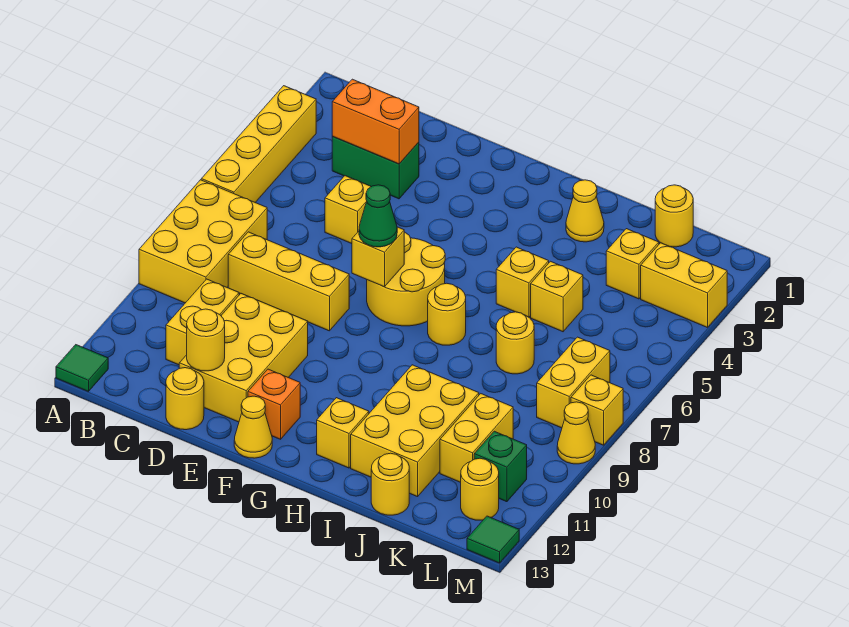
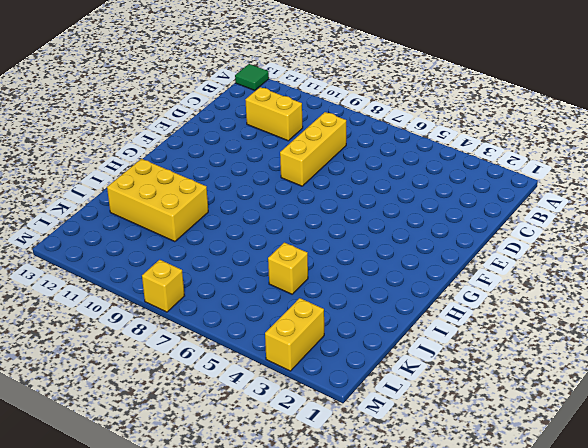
none -> yellow 1x4 brick [201,86,316,203]
none -> yellow 2x3 brick [139,180,267,303]
none -> green 1x2 brick [332,137,419,199]
none -> yellow 1x1 brick [325,176,371,244]

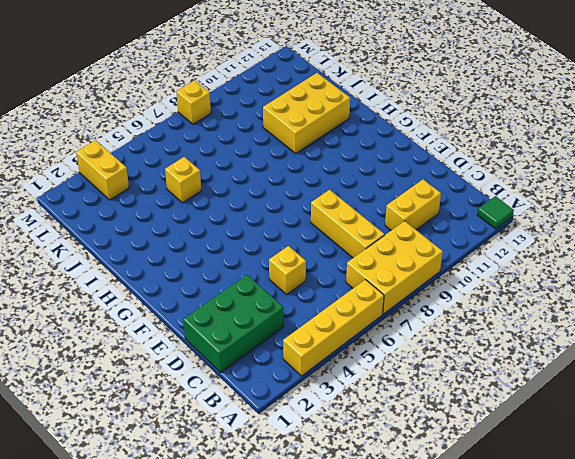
green 2x3 brick [183,275,284,372] -> green 1x2 brick [332,137,419,199]
none -> yellow 2x3 brick [179,294,308,422]
none -> yellow 1x1 round brick [166,368,204,430]
none -> yellow 2x2 round brick [367,232,445,326]
none -> orange 1x1 brick [248,369,300,439]

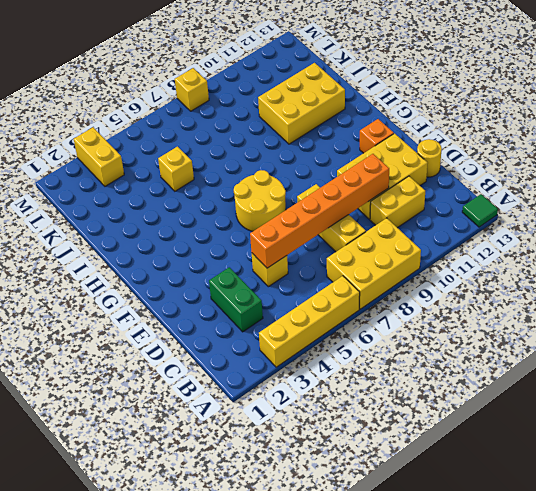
orange 1x6 brick [250,154,389,268] -> none
none -> yellow 1x1 cone [234,396,272,458]
none -> yellow 1x1 round brick [428,283,466,345]
none -> yellow 1x1 brick [317,398,369,468]
none -> yellow 1x1 cone [566,180,604,242]

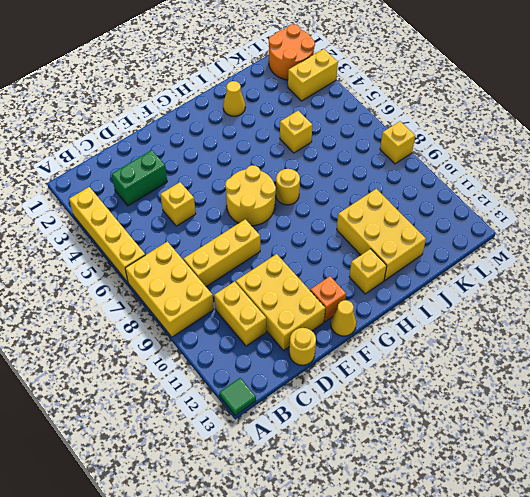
orange 2x2 round brick [269,24,315,80] -> none
none -> yellow 1x1 brick [496,247,549,317]
none -> yellow 1x1 round brick [496,312,534,374]
none -> yellow 1x1 round brick [371,453,409,515]
none -> yellow 1x1 round brick [655,185,693,247]

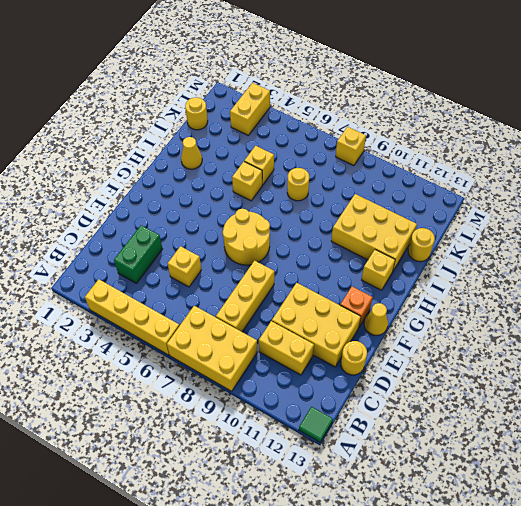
none -> yellow 1x1 round brick [428,283,466,345]
none -> yellow 1x1 brick [606,229,659,299]
none -> yellow 1x2 brick [440,394,513,482]
none -> yellow 1x2 brick [537,337,610,428]

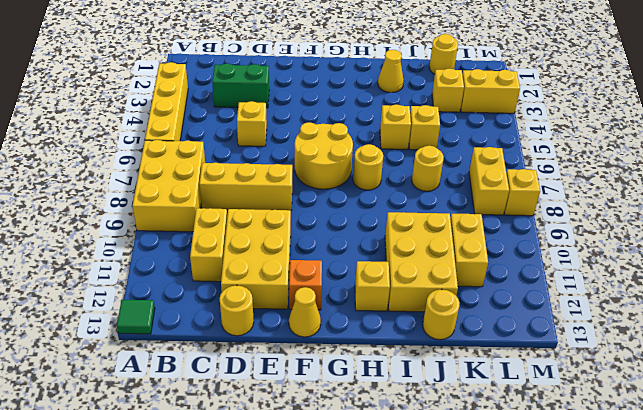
none -> green 1x1 brick [474,431,527,502]
none -> yellow 1x1 round brick [461,458,499,520]
none -> yellow 1x1 cone [557,402,595,464]
none -> green 1x1 tile [467,516,519,563]

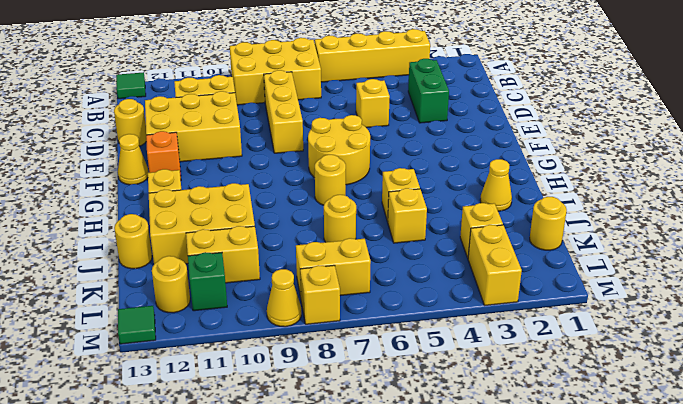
none -> orange 1x2 brick [332,79,419,164]
none -> yellow 1x1 round brick [187,309,225,371]
none -> yellow 1x1 brick [352,227,404,287]
none -> green 1x1 cone [359,185,397,247]

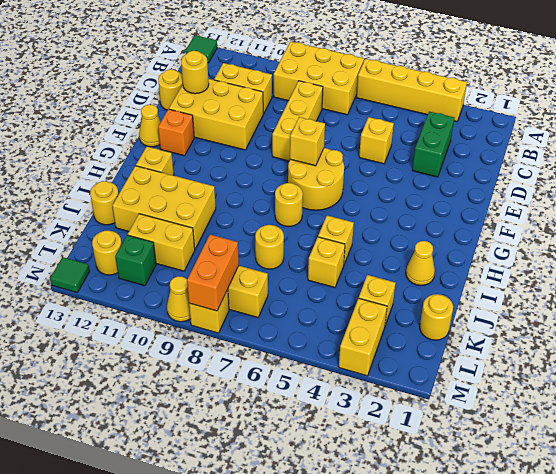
orange 1x2 brick [187,235,239,311] -> orange 1x2 brick moved to [332,79,419,164]
none -> green 1x1 cone [359,185,397,247]

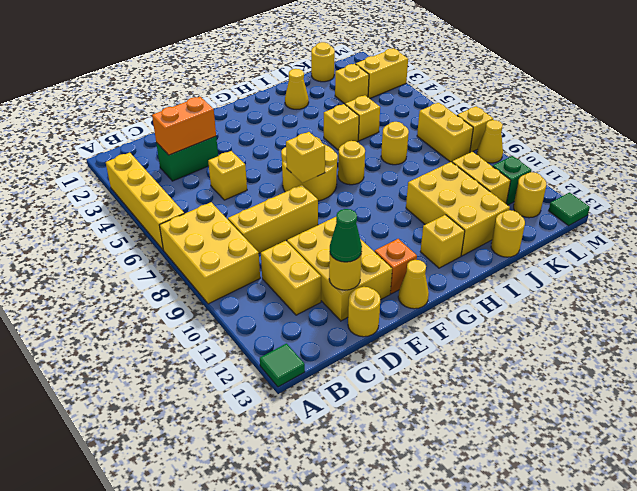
green 1x1 cone [330,209,362,262] -> green 1x1 cone moved to [359,185,397,247]

